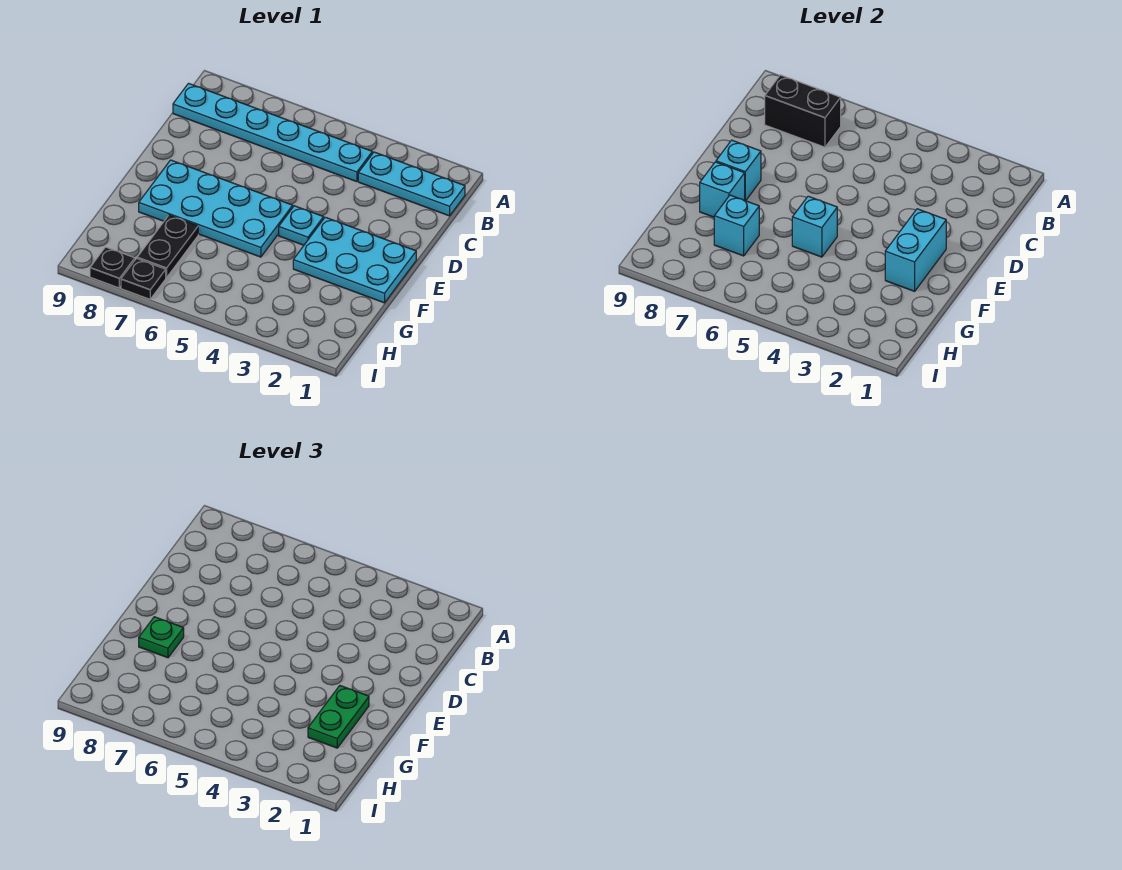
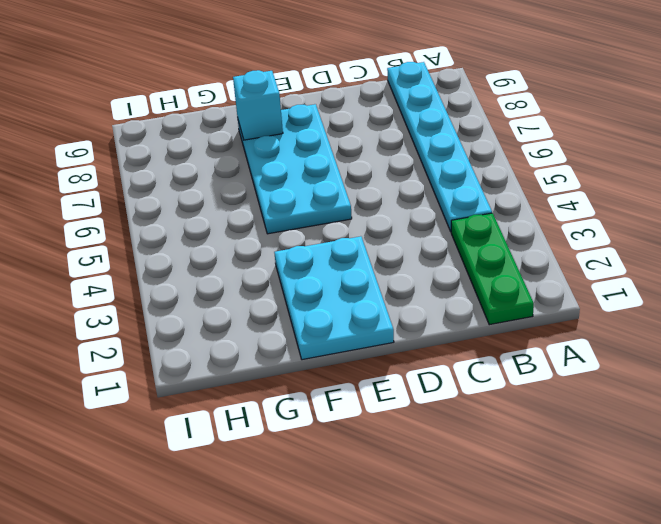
green 1x3 plate [451,213,534,325] -> cyan 1x3 plate [358,152,465,216]
none -> cyan 1x1 plate [279,206,324,245]
none -> black 1x2 plate [137,215,198,278]
none -> black 1x1 plate [121,259,166,299]

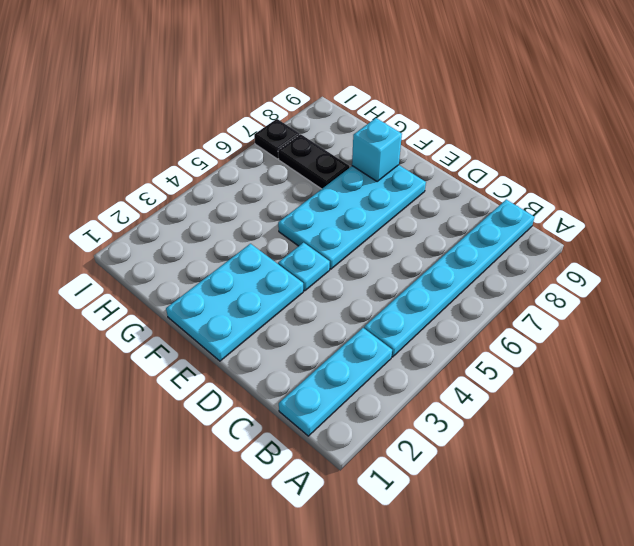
none -> black 1x1 plate [90,247,135,288]
none -> black 1x2 brick [765,75,841,147]
none -> cyan 1x2 brick [885,209,946,291]

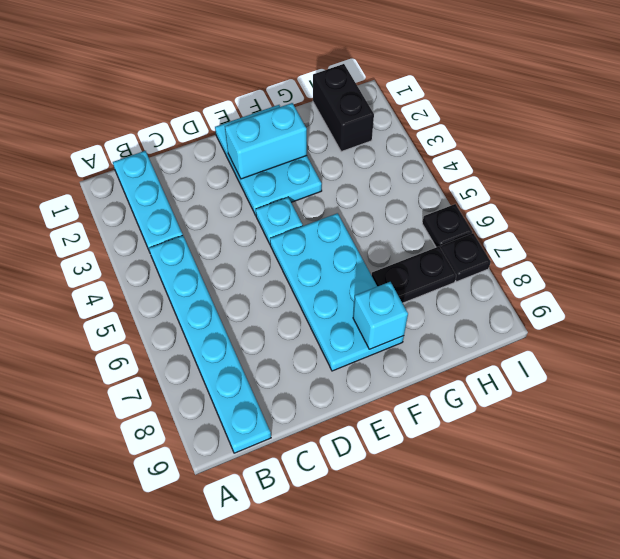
black 1x2 brick [313,64,374,152] -> black 1x2 brick moved to [765,75,841,147]
black 1x1 plate [422,204,472,248] -> black 1x1 plate moved to [90,247,135,288]
none -> cyan 1x1 brick [716,140,761,201]
none -> cyan 1x1 brick [792,196,837,257]
none -> cyan 1x1 brick [714,195,759,256]

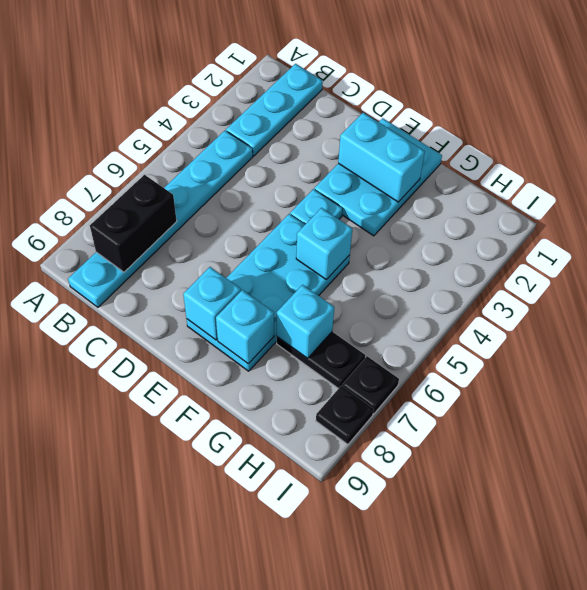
none -> green 1x2 plate [308,686,369,748]
none -> green 1x1 plate [139,617,184,658]

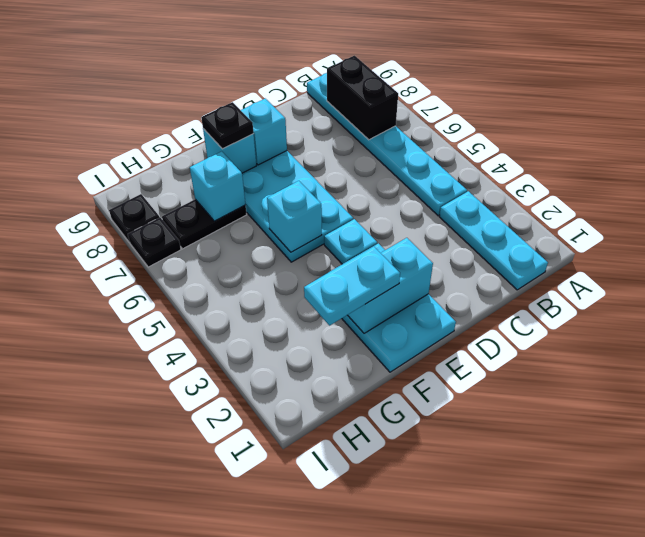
cyan 1x2 plate [304,246,400,325] -> green 1x2 plate [308,686,369,748]
black 1x1 plate [201,102,254,149] -> green 1x1 plate [139,617,184,658]

